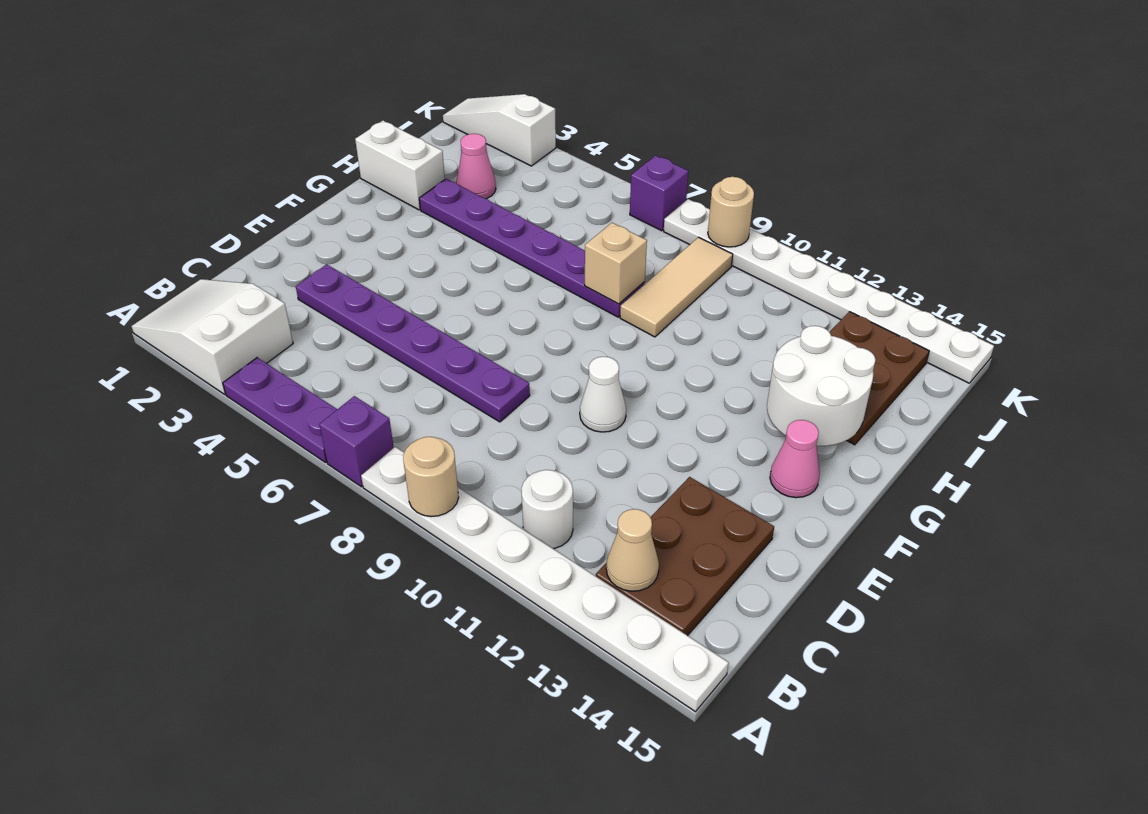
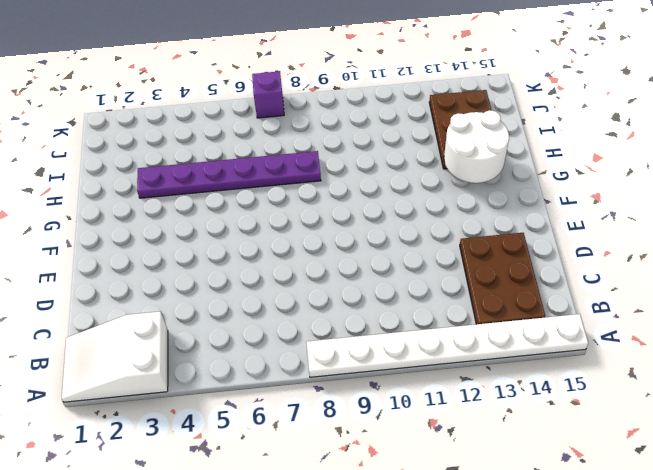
none -> purple 1x3 plate [223,358,337,462]
none -> purple 1x1 brick [319,396,394,487]
none -> white 1x1 round brick [522,470,573,549]

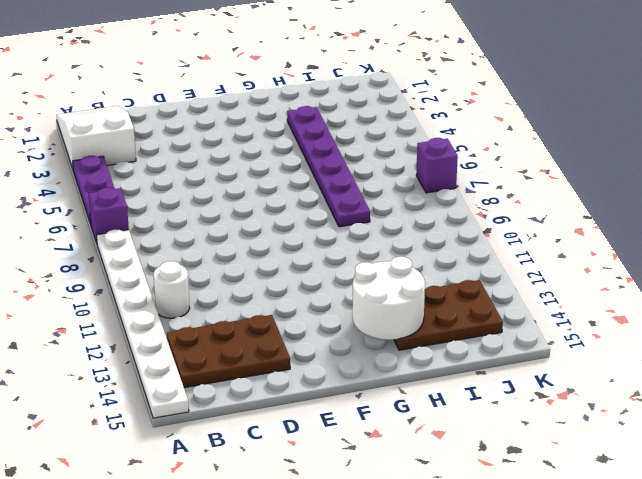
none -> purple 1x6 plate [296,264,530,422]
none -> white 1x1 cone [580,357,626,432]
none -> pink 1x1 cone [770,420,820,498]

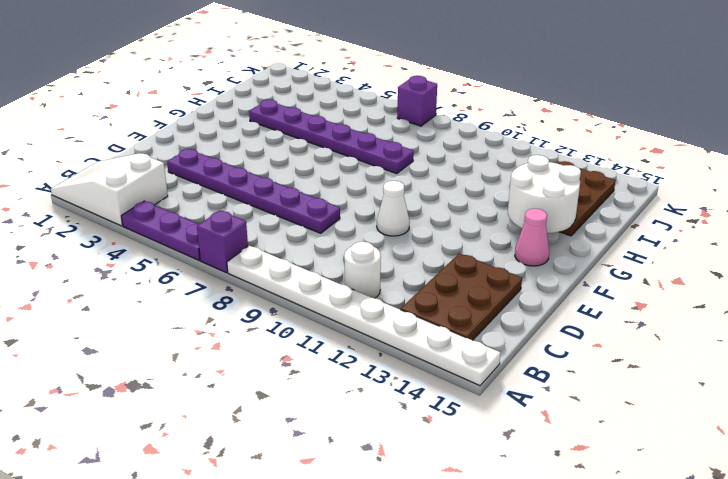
none -> white 1x2 brick [355,121,445,210]
none -> tan 1x3 tile [620,237,733,337]
none -> pink 1x1 cone [456,134,496,199]

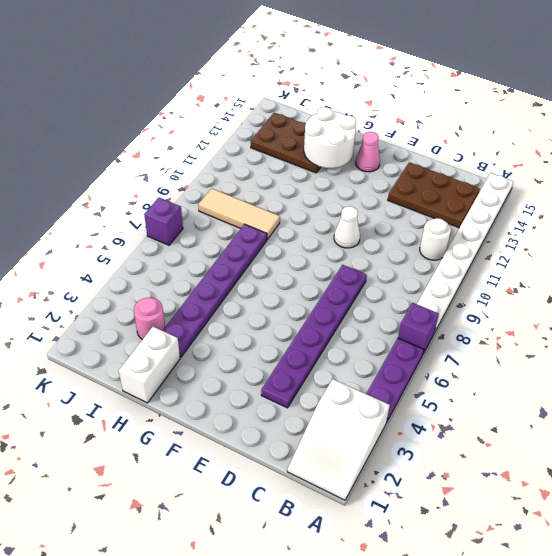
pink 1x1 round brick [134,298,165,340] -> pink 1x1 cone [456,134,496,199]
none -> white 1x3 slope [443,94,556,166]
none -> white 1x8 plate [664,199,994,383]
none -> tan 1x1 round brick [403,437,459,516]

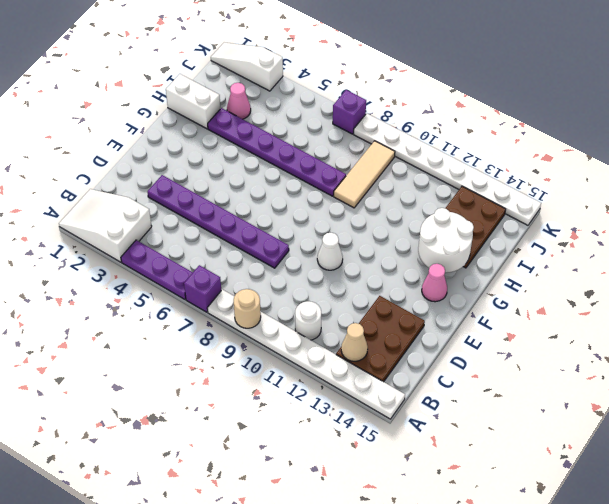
none -> tan 1x1 brick [585,223,647,304]
none -> tan 1x1 round brick [708,177,754,247]

